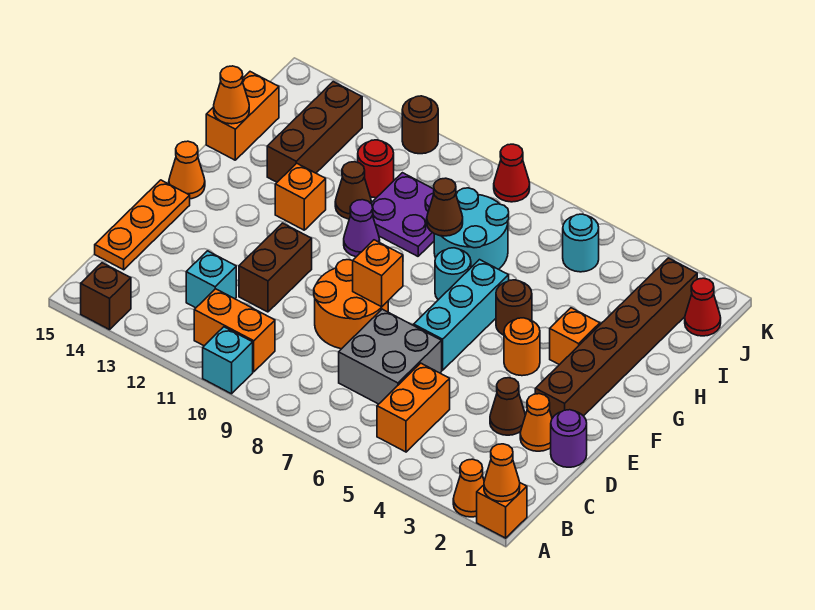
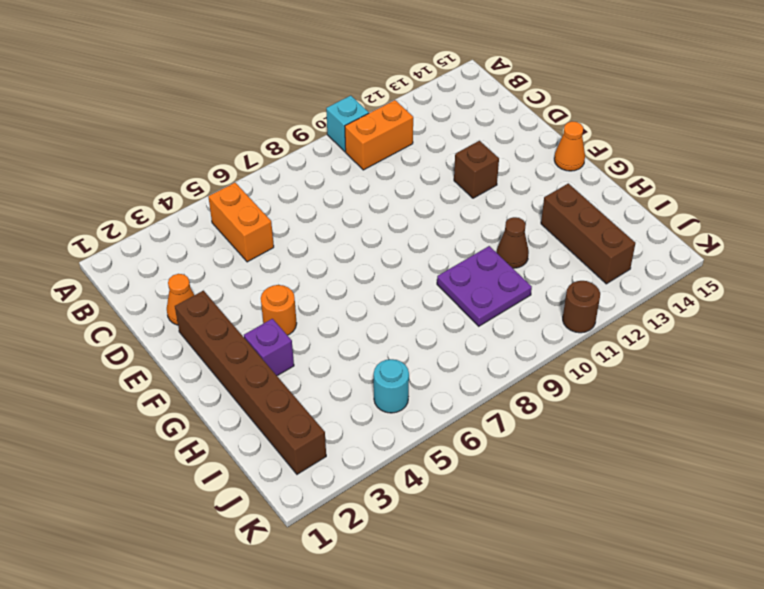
brown 1x1 brick [454,141,499,198] -> brown 1x1 brick moved to [81,263,131,330]
purple 1x1 brick [244,319,294,376] -> orange 1x1 brick [550,308,600,365]
none -> orange 1x1 brick [477,483,527,538]
none -> orange 1x1 cone [453,459,484,517]
none -> grey 2x2 brick [339,309,442,404]
none -> cyan 1x1 brick [186,251,236,308]

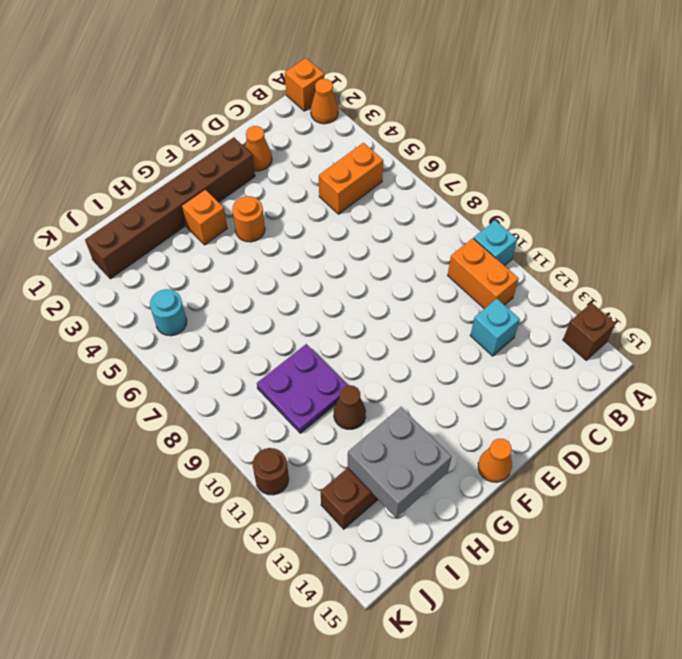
grey 2x2 brick [348,407,452,518] -> grey 2x2 brick moved to [339,309,442,404]
none -> orange 1x3 plate [95,180,190,270]
none -> purple 1x1 round brick [551,410,587,467]
none -> brown 1x1 cone [490,378,525,435]
none -> orange 2x2 round brick [314,260,388,349]

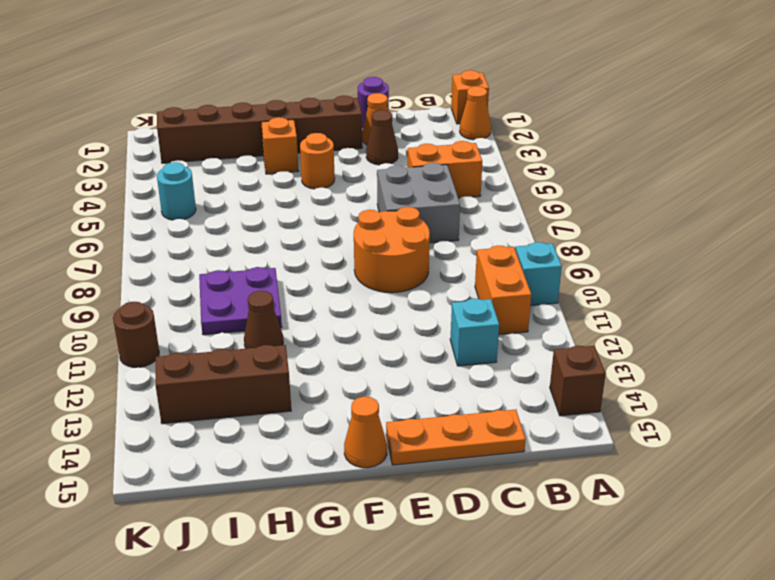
none -> brown 1x2 brick [239,223,312,312]
none -> cyan 1x3 brick [414,260,509,370]
none -> brown 1x1 round brick [496,280,532,335]
none -> cyan 1x1 round brick [435,248,471,300]

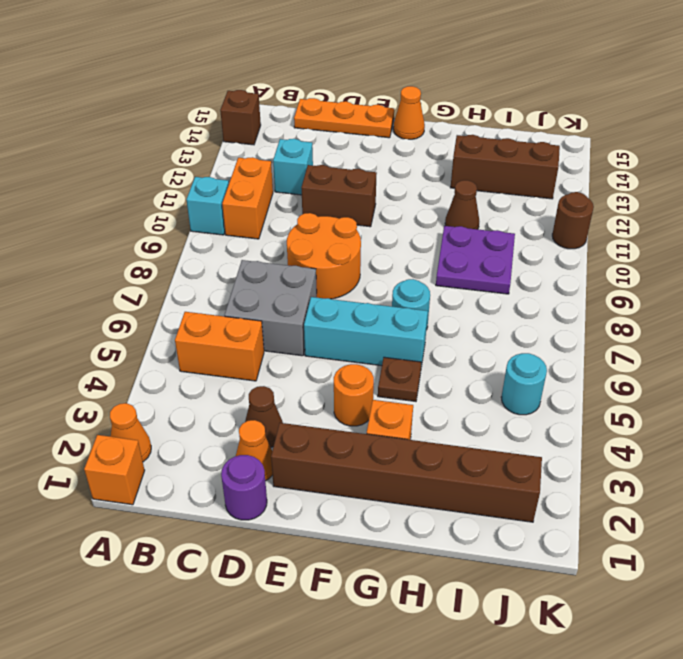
brown 1x1 plate [378,357,422,401] -> brown 1x1 round brick [496,280,532,335]
none -> purple 1x1 cone [344,200,380,257]
none -> orange 1x1 brick [275,163,326,230]
none -> cyan 2x2 round brick [434,188,509,269]
none -> orange 1x2 brick [206,72,279,160]

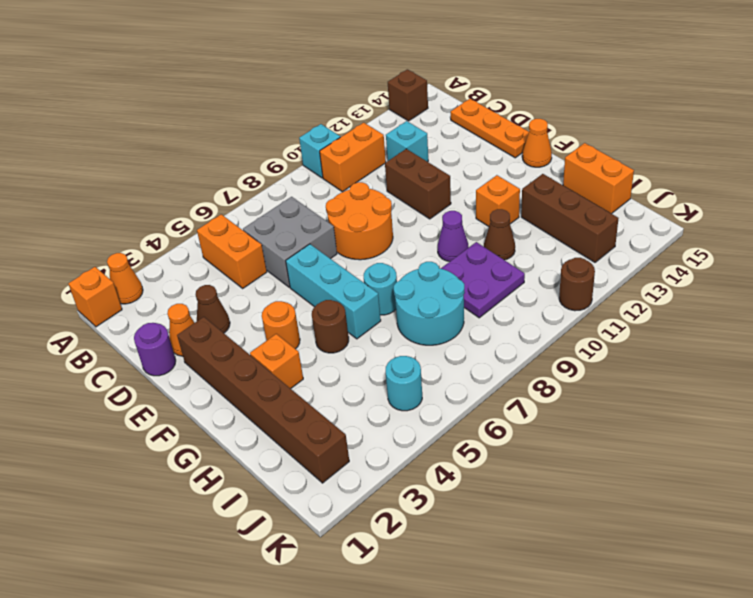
none -> red 1x1 round brick [358,140,394,198]
none -> red 1x1 cone [685,278,721,336]
none -> red 1x1 cone [494,144,530,202]
none -> orange 1x1 cone [484,444,520,502]

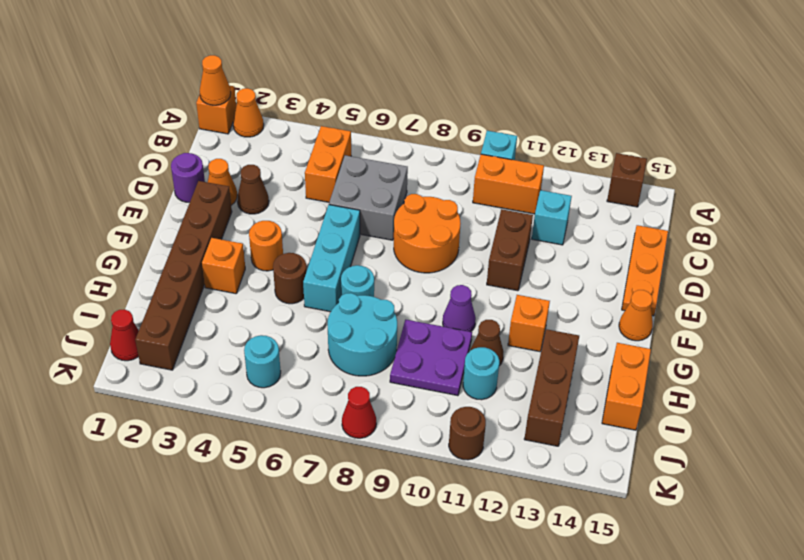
cyan 1x1 round brick [463,347,499,400] -> red 1x1 round brick [358,140,394,198]
none -> orange 1x1 brick [353,240,403,307]
none -> brown 1x1 cone [427,178,463,236]
none -> orange 1x1 cone [214,66,249,124]

